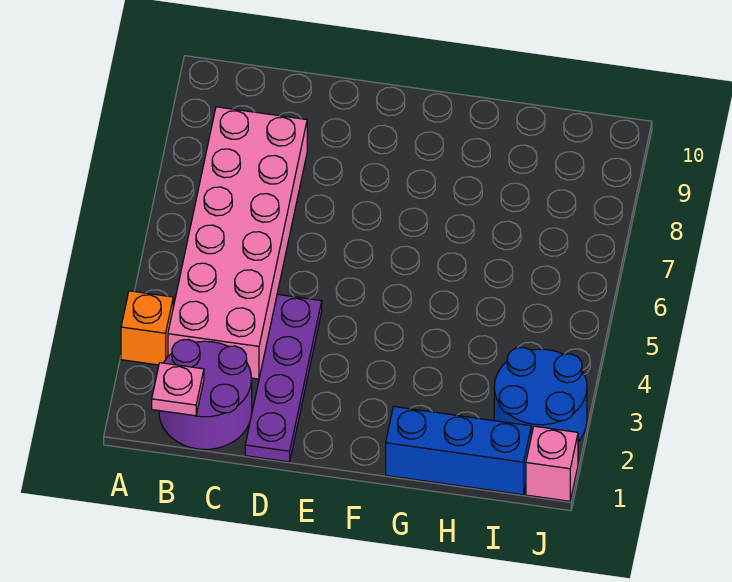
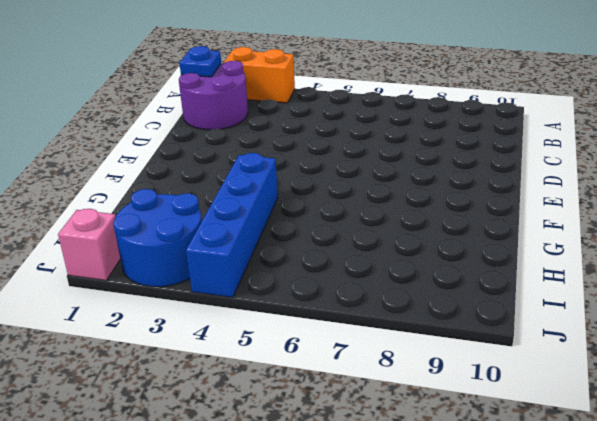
orange 1x2 brick [223,47,295,103] -> orange 1x1 brick [121,291,173,365]
blue 1x1 plate [180,46,221,77] -> pink 1x1 plate [152,363,204,416]
blue 1x4 brick [186,153,278,298] -> none
none -> pink 2x6 brick [168,107,307,379]
none -> purple 1x4 plate [245,294,322,462]

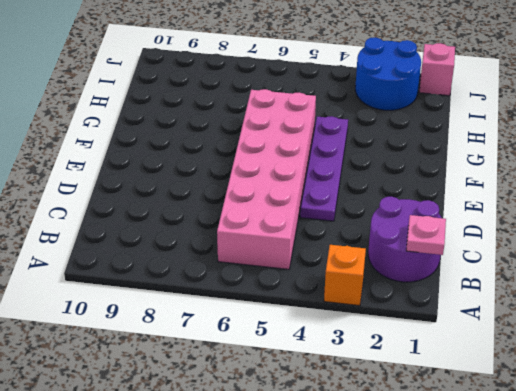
pink 2x6 brick [217,89,316,269] -> pink 2x6 brick turned to [168,107,307,379]
purple 1x4 plate [300,116,348,221] -> purple 1x4 plate turned to [245,294,322,462]
none -> blue 1x3 brick [386,407,531,495]

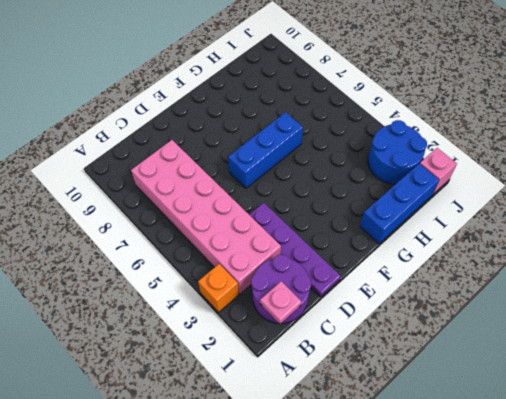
blue 1x3 brick [228,112,303,188] -> none

